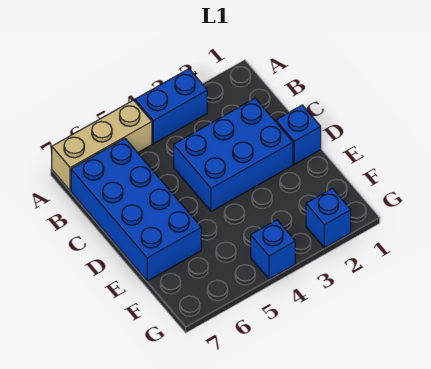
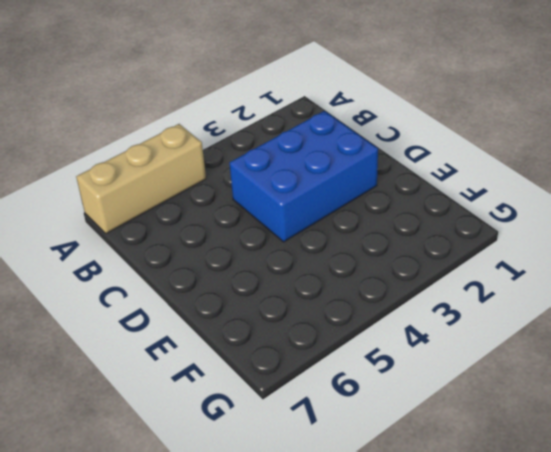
none -> blue 1x2 brick [135,69,207,144]
none -> blue 2x4 brick [71,139,201,281]

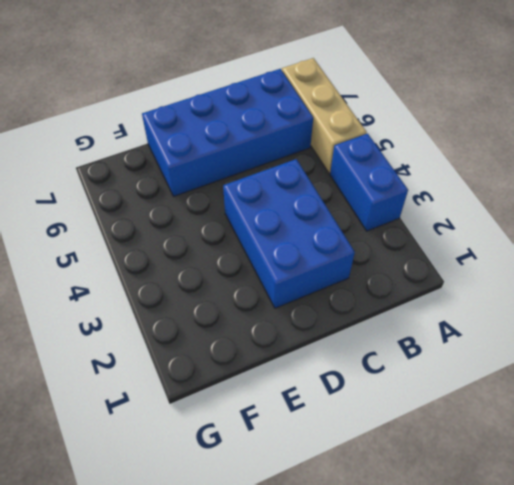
none -> blue 1x1 brick [276,105,321,164]
none -> blue 1x1 brick [306,188,351,248]

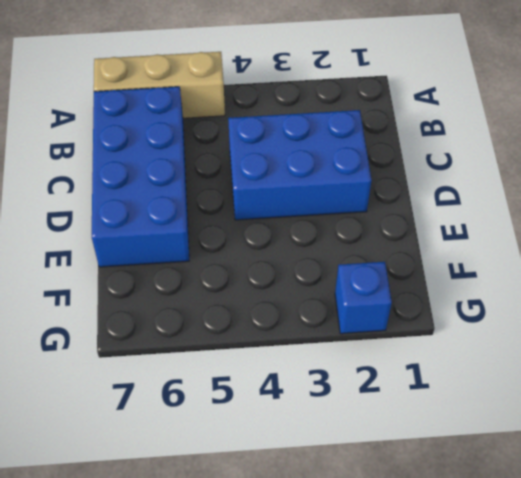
none -> blue 1x2 brick [135,69,207,144]
none -> blue 1x1 brick [276,105,321,164]

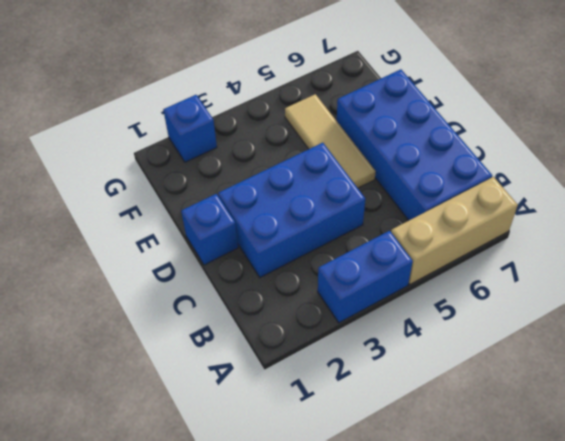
tan 1x3 tile [285,94,376,188] -> none
none -> blue 1x1 brick [251,220,295,279]

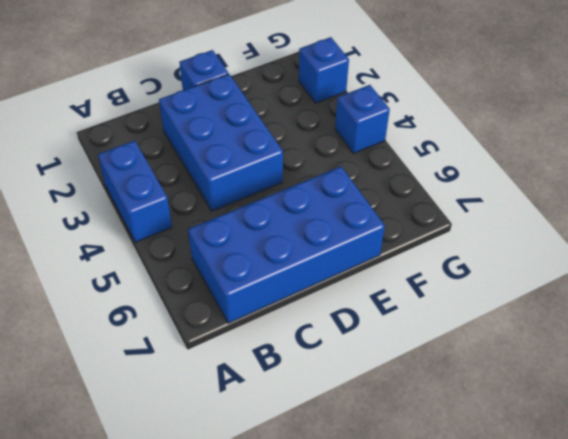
none -> tan 1x3 brick [52,100,152,191]

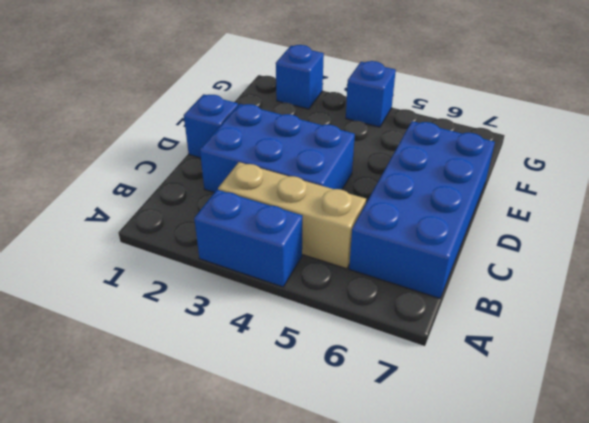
tan 1x3 brick [218,162,366,269] -> tan 1x3 brick moved to [52,100,152,191]

